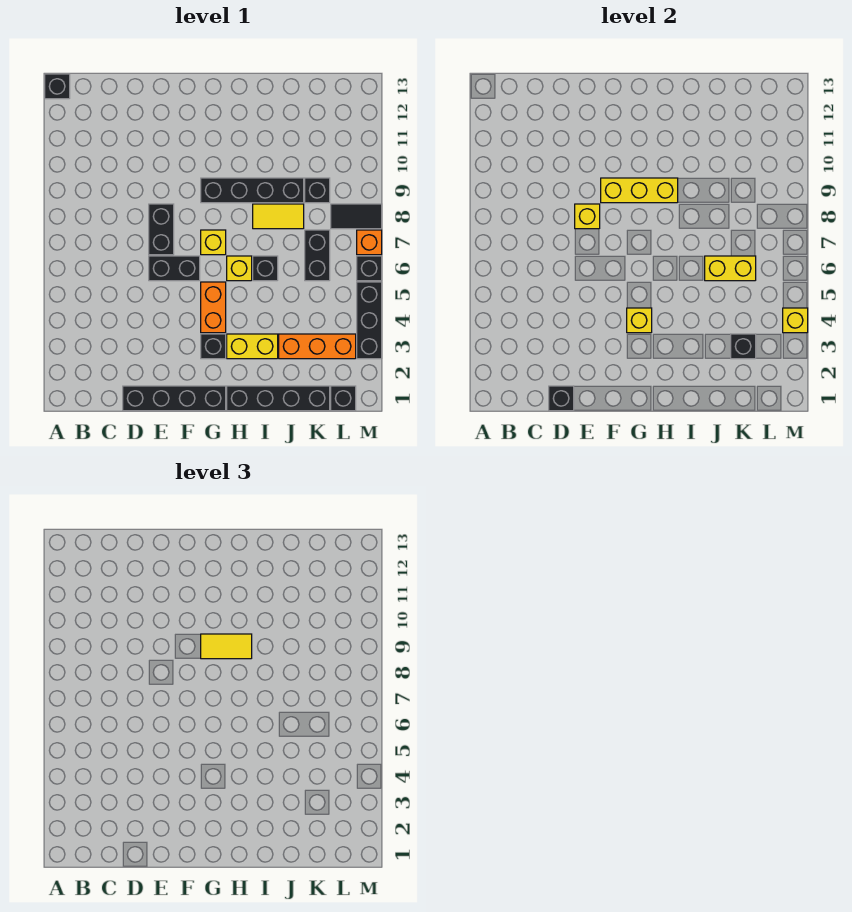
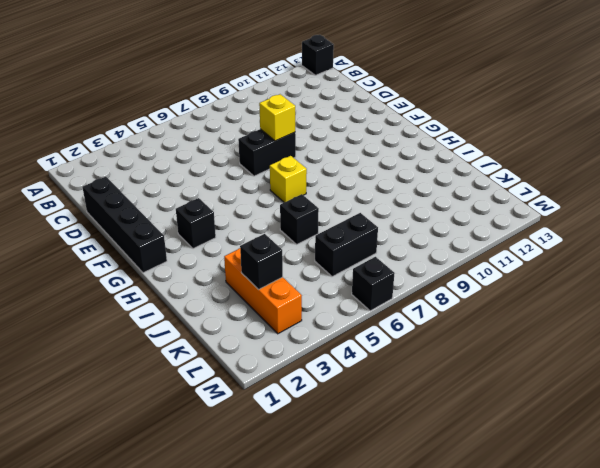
none -> black 1x2 brick [149,256,200,281]
none -> orange 1x2 brick [201,282,226,333]
none -> black 1x4 brick [201,178,304,203]

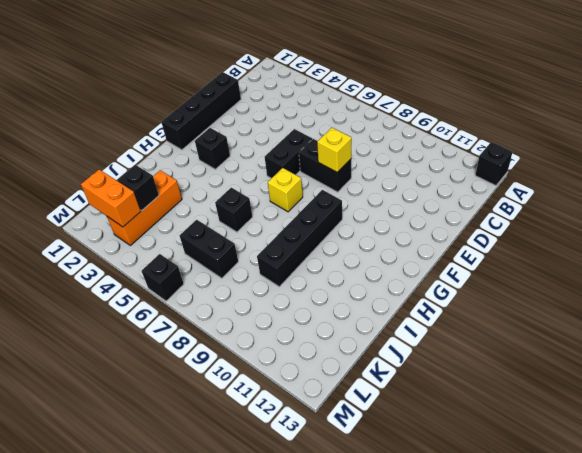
orange 1x2 brick [81,169,141,227] -> orange 1x2 brick moved to [201,282,226,333]
none -> black 1x4 brick [227,386,330,411]
none -> yellow 1x2 brick [227,334,278,359]
none -> yellow 1x1 brick [227,256,252,281]

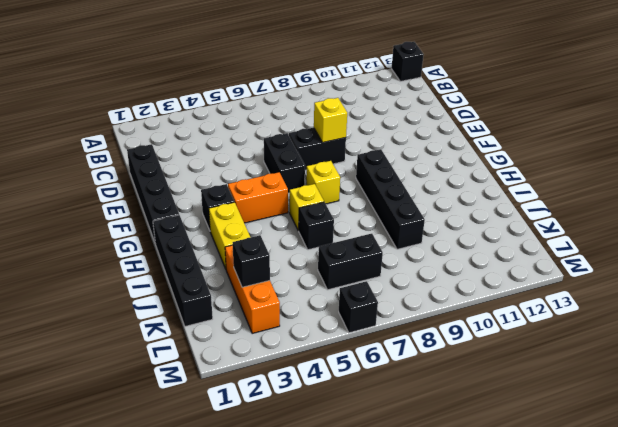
none -> yellow 1x2 tile [253,204,304,229]
none -> black 1x1 brick [305,178,330,203]
none -> black 1x1 brick [331,386,356,411]

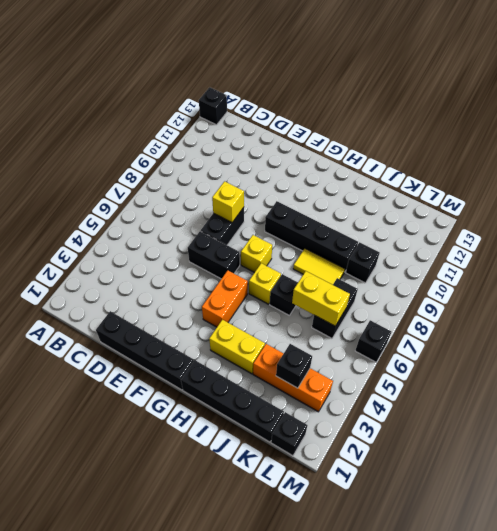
none -> black 1x1 brick [201,334,226,359]
none -> black 1x2 tile [331,204,382,229]
none -> black 1x3 brick [357,282,382,359]

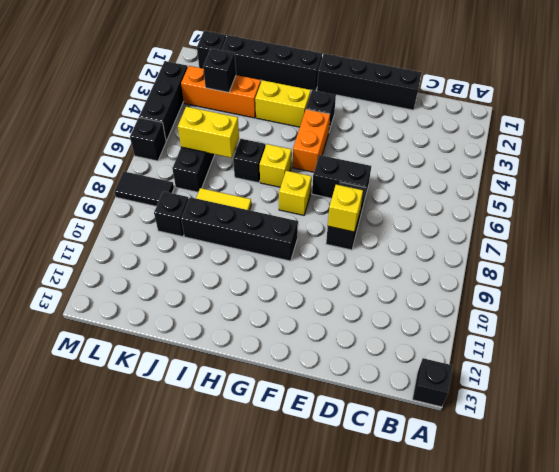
none -> orange 1x1 brick [357,230,382,255]
none -> black 1x1 brick [549,386,574,411]
none -> yellow 1x3 brick [601,178,678,203]

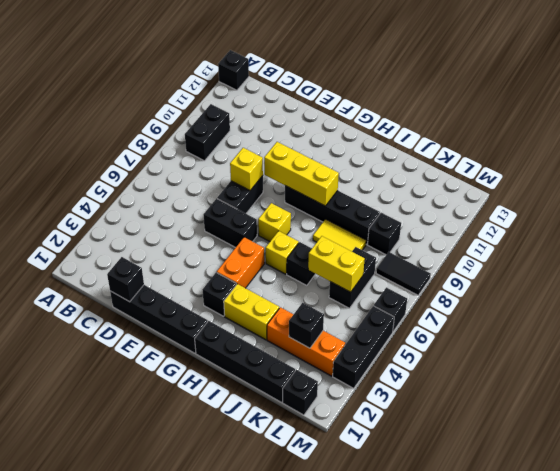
black 1x2 brick [185,104,230,161] -> none
none -> orange 1x1 brick [357,230,382,255]
none -> yellow 1x1 brick [627,308,652,333]
none -> yellow 1x1 brick [783,308,808,333]

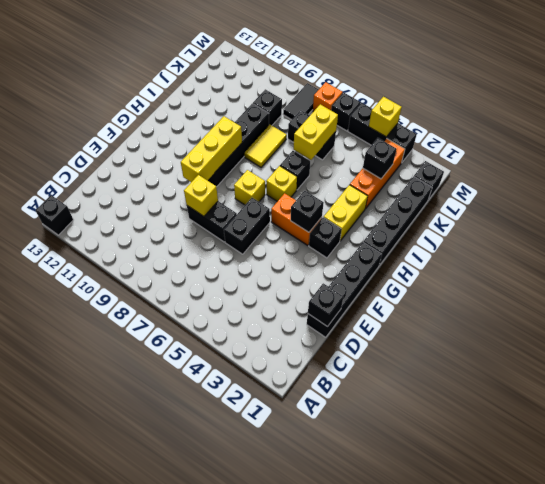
black 1x1 brick [291,191,324,232] -> yellow 1x1 brick [627,308,652,333]
none -> yellow 1x2 tile [201,634,252,659]

